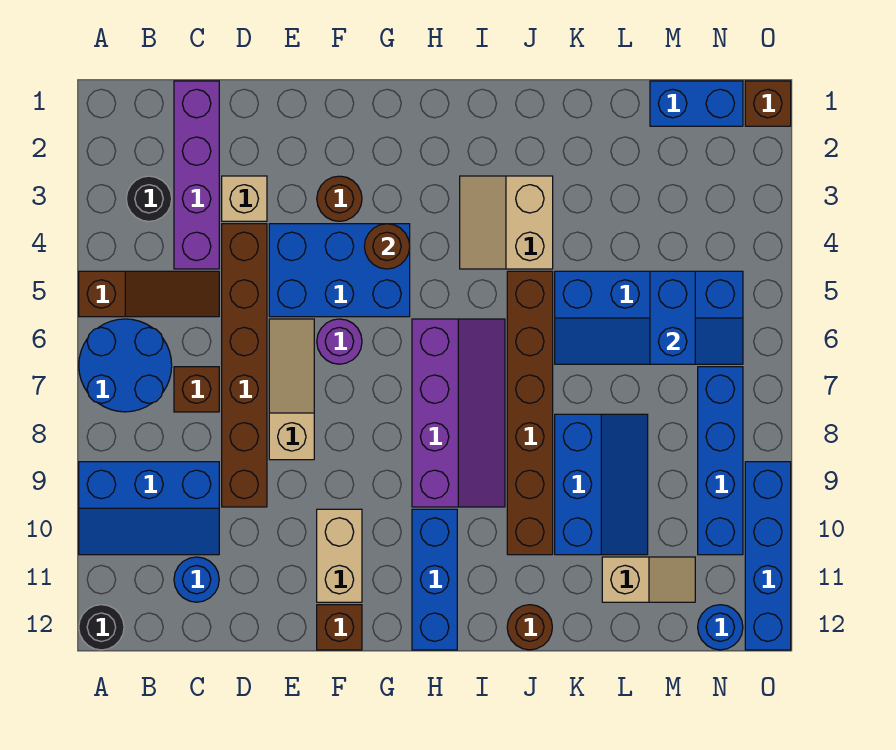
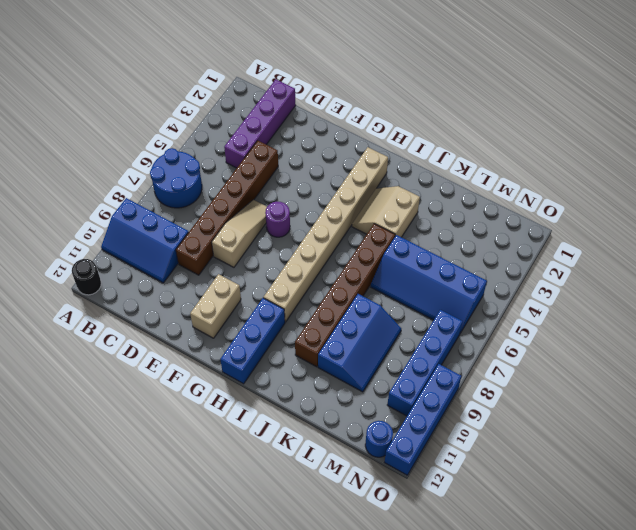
tan 1x8 brick [264,147,388,322] -> purple 2x4 slope [412,319,505,507]
none -> brown 1x3 slope [79,271,219,317]
none -> black 1x1 round brick [126,176,172,221]
none -> brown 1x1 brick [174,367,219,412]
none -> blue 1x1 round brick [174,557,219,602]

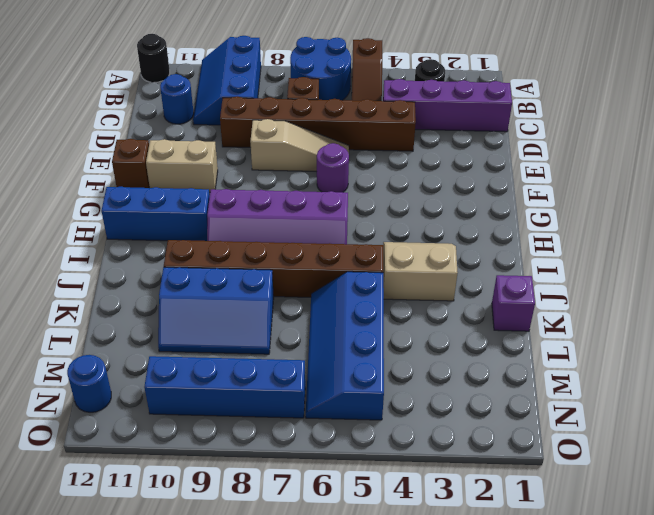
purple 1x1 brick [492,275,535,331] -> none
none -> tan 1x1 brick [222,176,267,221]
none -> blue 2x3 brick [269,224,410,317]
none -> brown 1x1 round brick [317,176,362,221]
none -> brown 1x1 round brick [507,605,552,650]

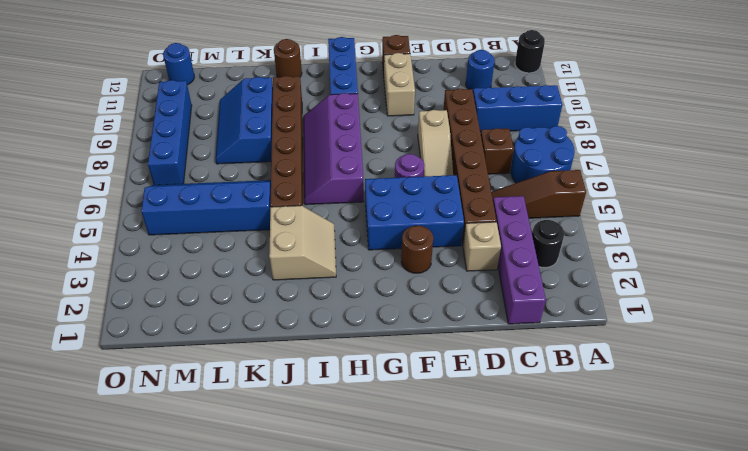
none -> tan 1x2 slope [602,557,695,602]
none -> blue 1x2 brick [650,81,743,126]
none -> brown 1x1 brick [745,81,791,126]
none -> blue 1x4 brick [745,462,791,650]

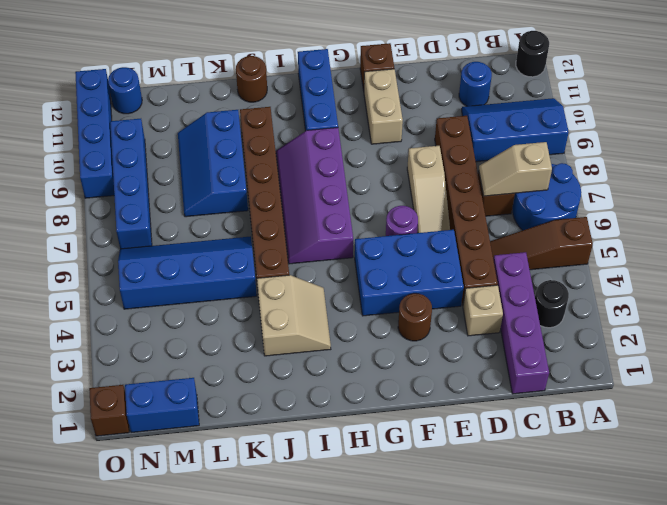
tan 1x2 slope [479,142,552,196] -> tan 1x2 slope moved to [602,557,695,602]
none -> brown 1x1 round brick [364,224,410,269]
none -> blue 1x2 brick [650,271,695,364]

